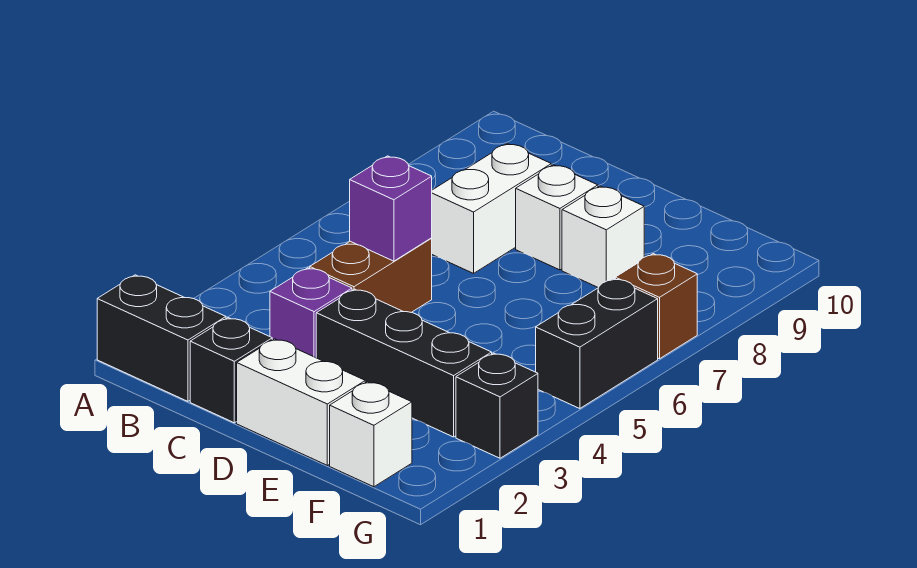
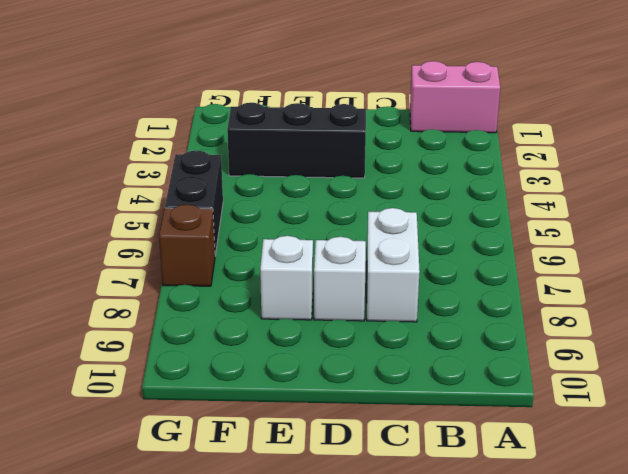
pink 1x2 brick [410,61,500,133] -> black 1x2 brick [97,275,226,401]
none -> black 1x1 brick [190,318,272,423]
none -> purple 1x1 brick [270,268,352,358]
none -> brown 1x2 brick [310,238,432,313]

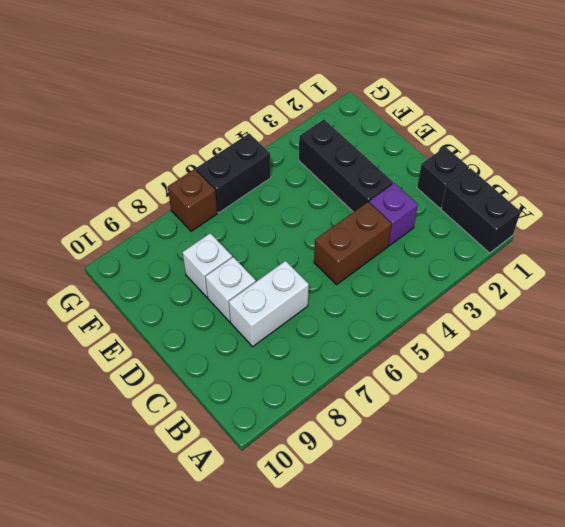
none -> white 1x2 brick [237,339,365,465]
none -> white 1x1 brick [330,382,412,487]
none -> black 1x1 brick [456,353,538,458]

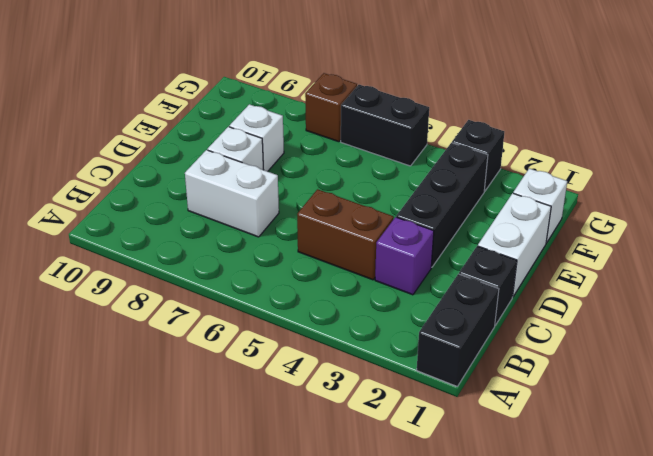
none -> purple 1x1 brick [350,156,432,261]

